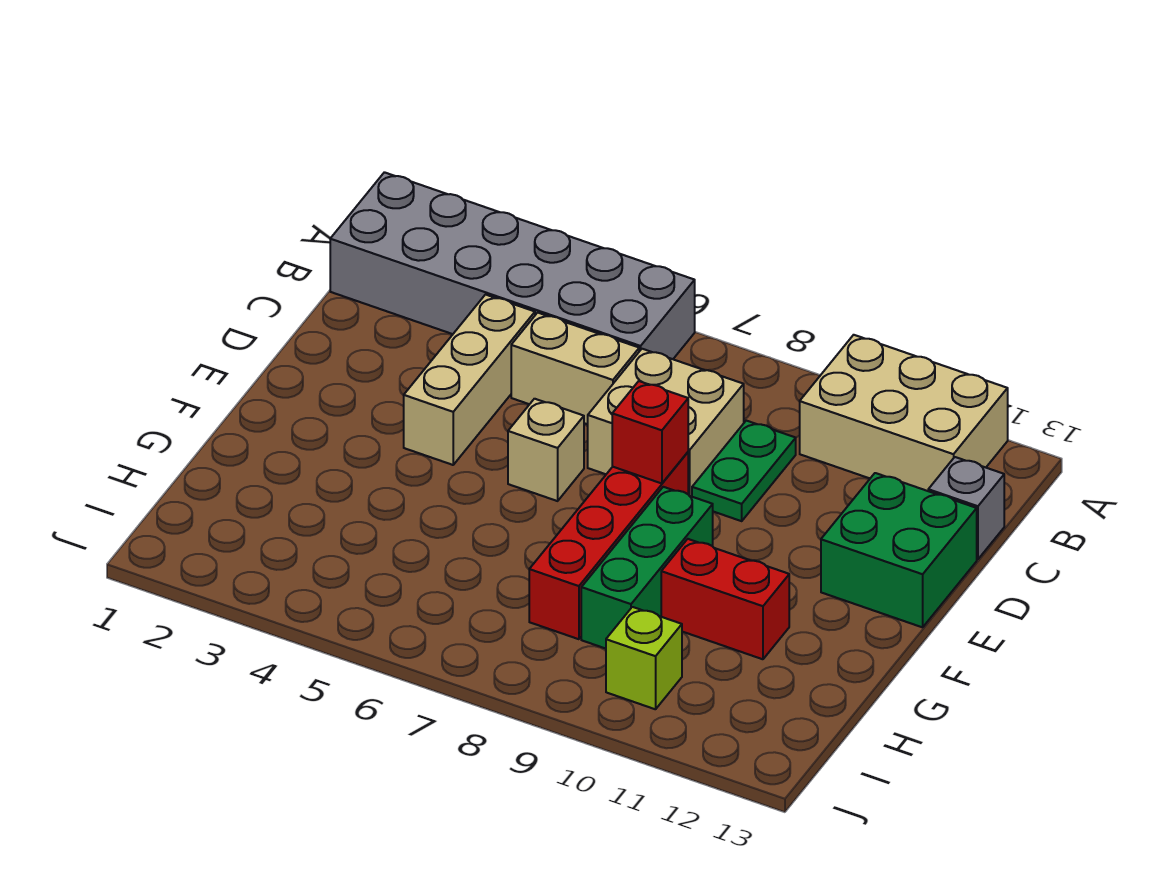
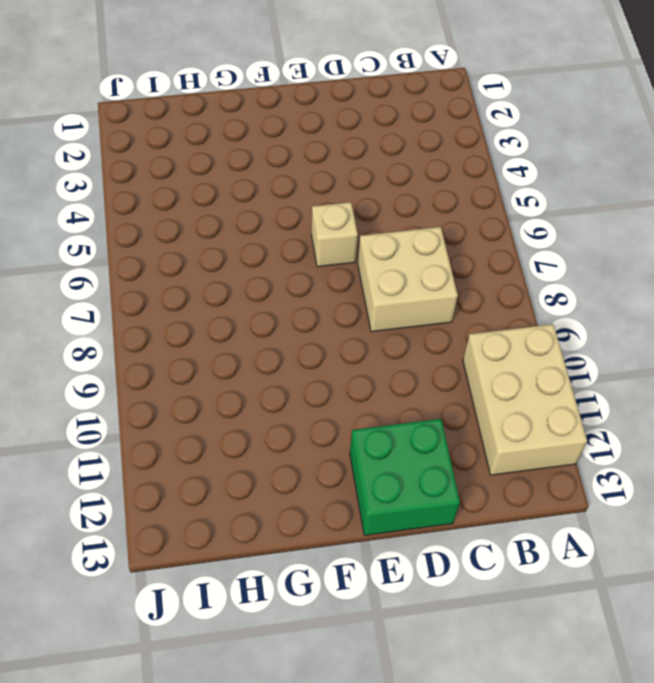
none -> grey 2x6 brick [330,172,695,359]
none -> tan 1x3 brick [404,295,535,465]
none -> tan 1x2 brick [511,313,639,424]

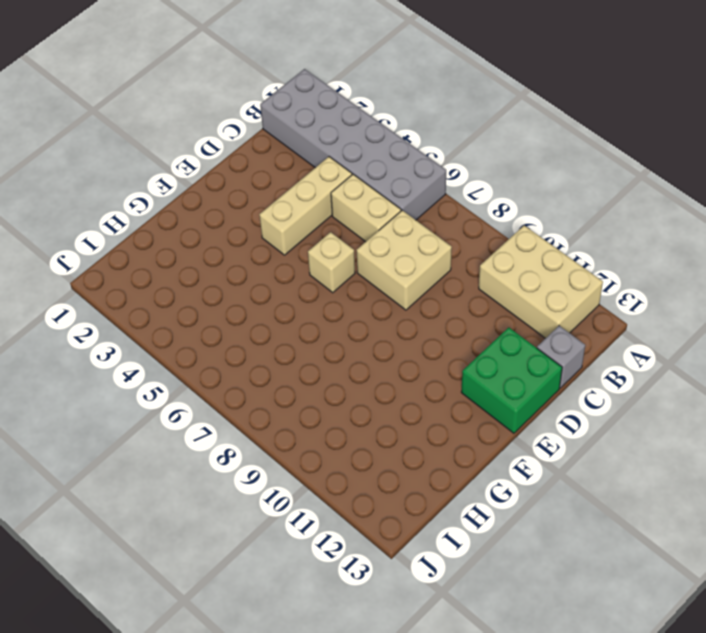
none -> green 1x2 plate [692,421,796,521]
none -> red 1x4 brick [529,452,688,639]
none -> green 1x3 brick [581,487,713,649]

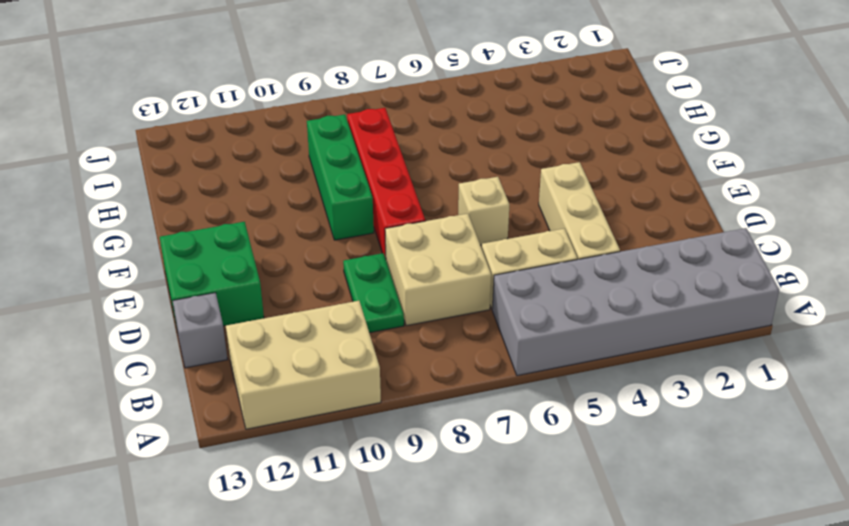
none -> red 1x2 brick [661,539,789,659]
none -> lime 1x1 brick [606,607,682,709]
none -> red 1x1 brick [612,381,688,483]

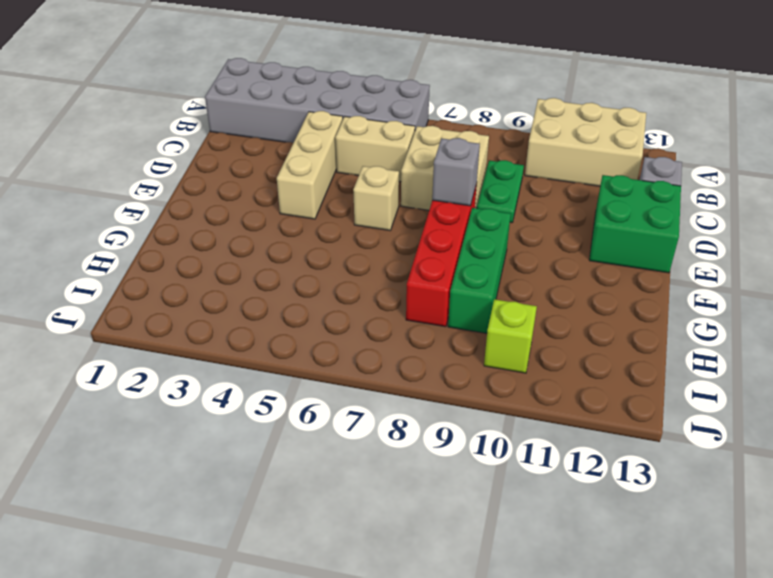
grey 1x1 brick [432,138,480,206] -> red 1x1 brick [612,381,688,483]
none -> red 1x2 brick [661,539,789,659]

